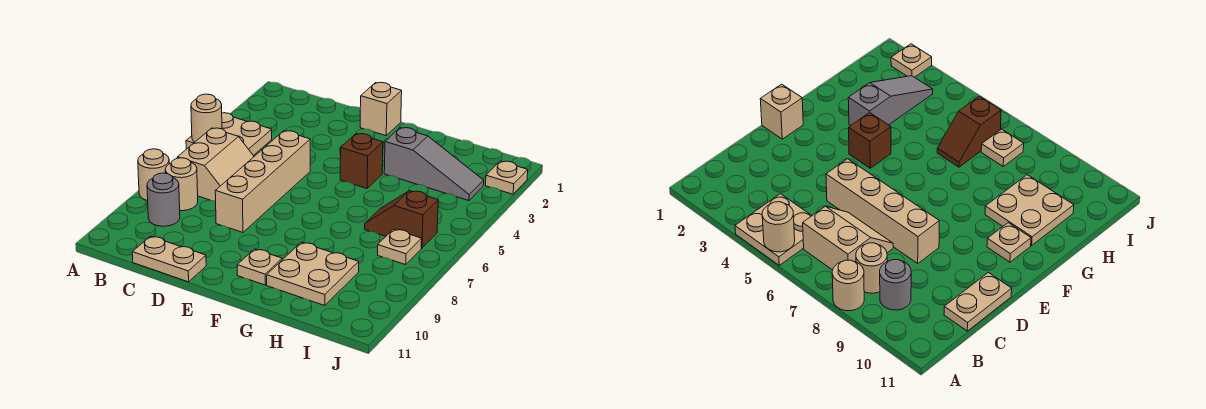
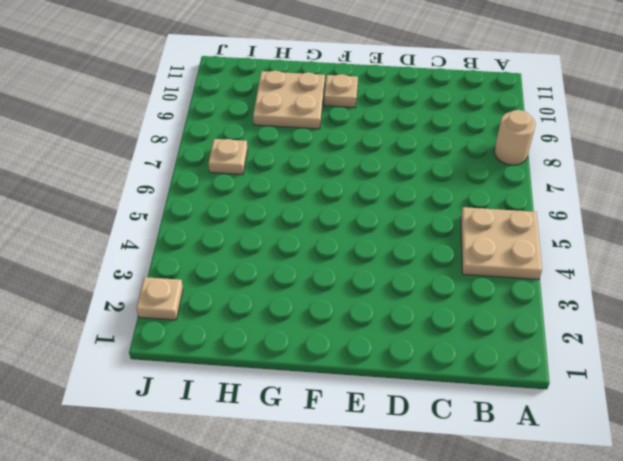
none -> tan 2x2 slope [177,128,254,201]
none -> tan 1x1 round brick [165,158,198,211]
none -> grey 1x1 round brick [147,173,180,226]

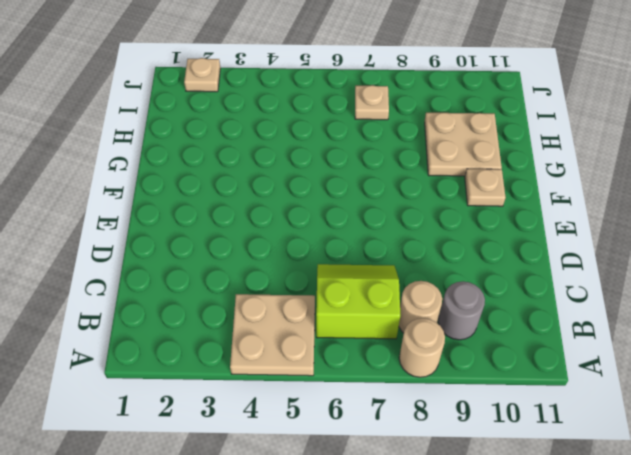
lime 2x2 slope [316,264,400,339] -> tan 2x2 slope [177,128,254,201]
none -> tan 1x2 plate [132,236,206,282]
none -> tan 1x4 brick [215,131,310,232]
none -> tan 1x1 brick [360,82,402,136]

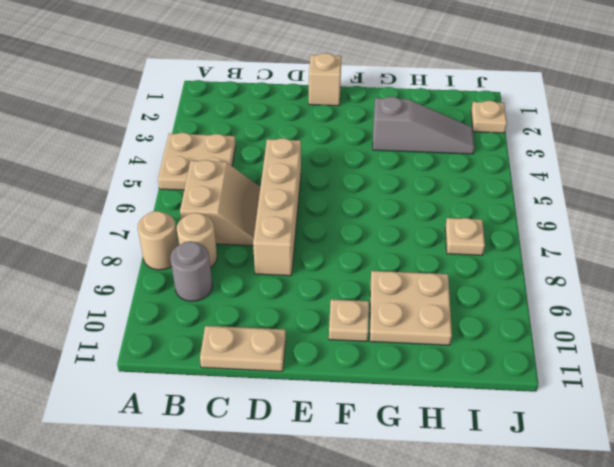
none -> brown 1x1 brick [340,134,383,189]
none -> brown 1x2 slope [365,191,438,248]
none -> tan 1x1 round brick [191,94,222,142]

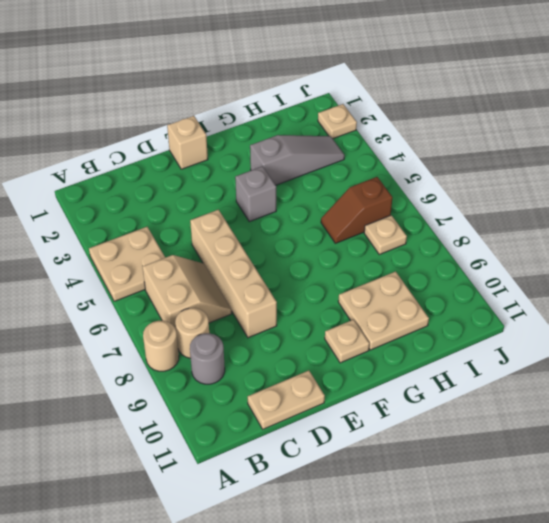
grey 1x1 brick [235,166,276,222] -> brown 1x1 brick [340,134,383,189]
none -> tan 1x1 round brick [191,94,222,142]

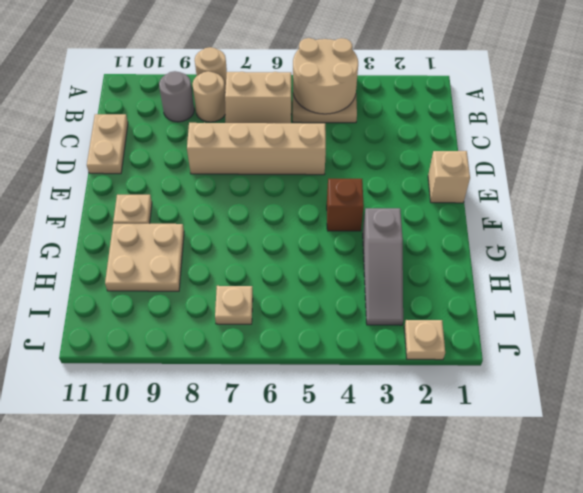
tan 2x2 round brick [293,38,358,114] -> tan 1x1 round brick [191,94,222,142]
none -> brown 1x2 slope [365,191,438,248]

